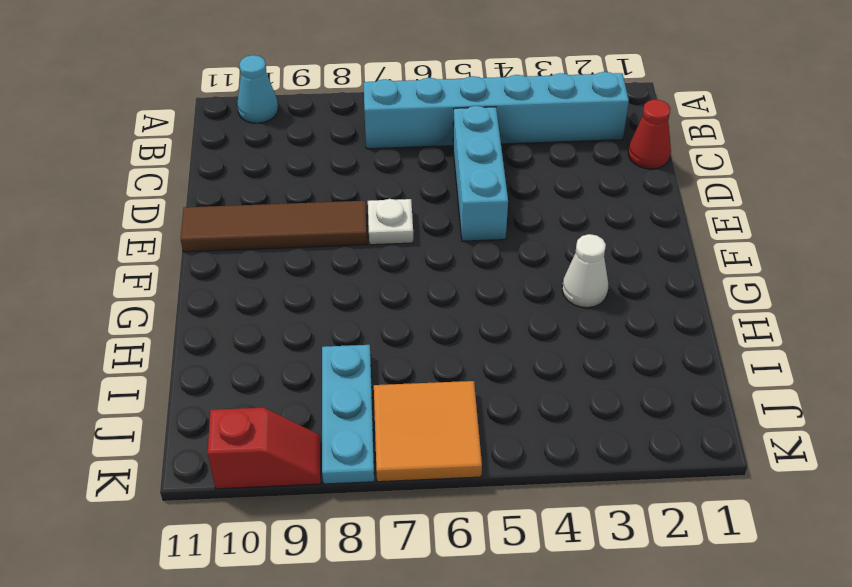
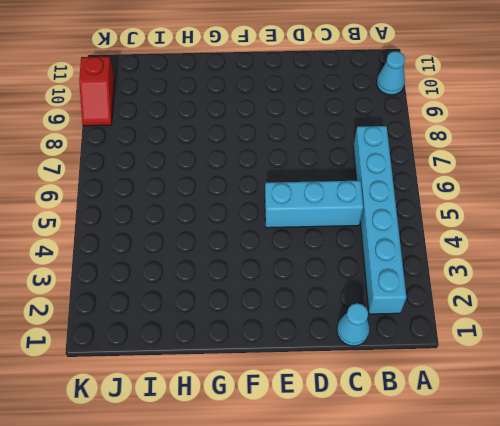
cyan 1x1 cone [337,303,370,346] -> red 1x1 cone [628,100,671,169]
none -> white 1x1 plate [368,199,413,245]
none -> brown 1x4 tile [181,201,367,252]

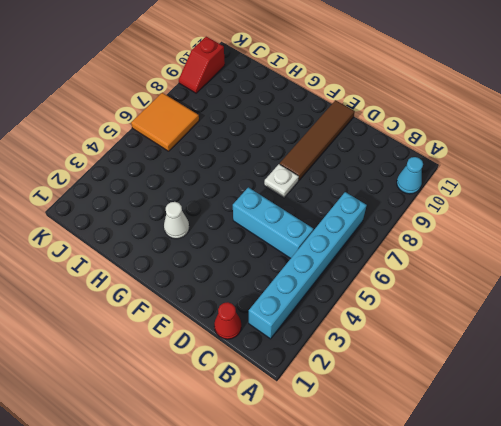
none -> cyan 1x3 plate [322,345,374,484]

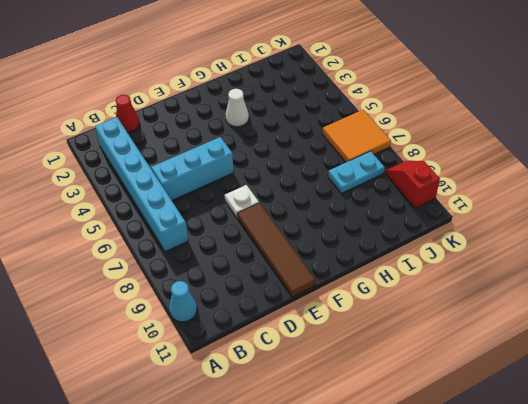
cyan 1x2 plate [328,151,385,194] -> cyan 1x3 plate [322,345,374,484]

